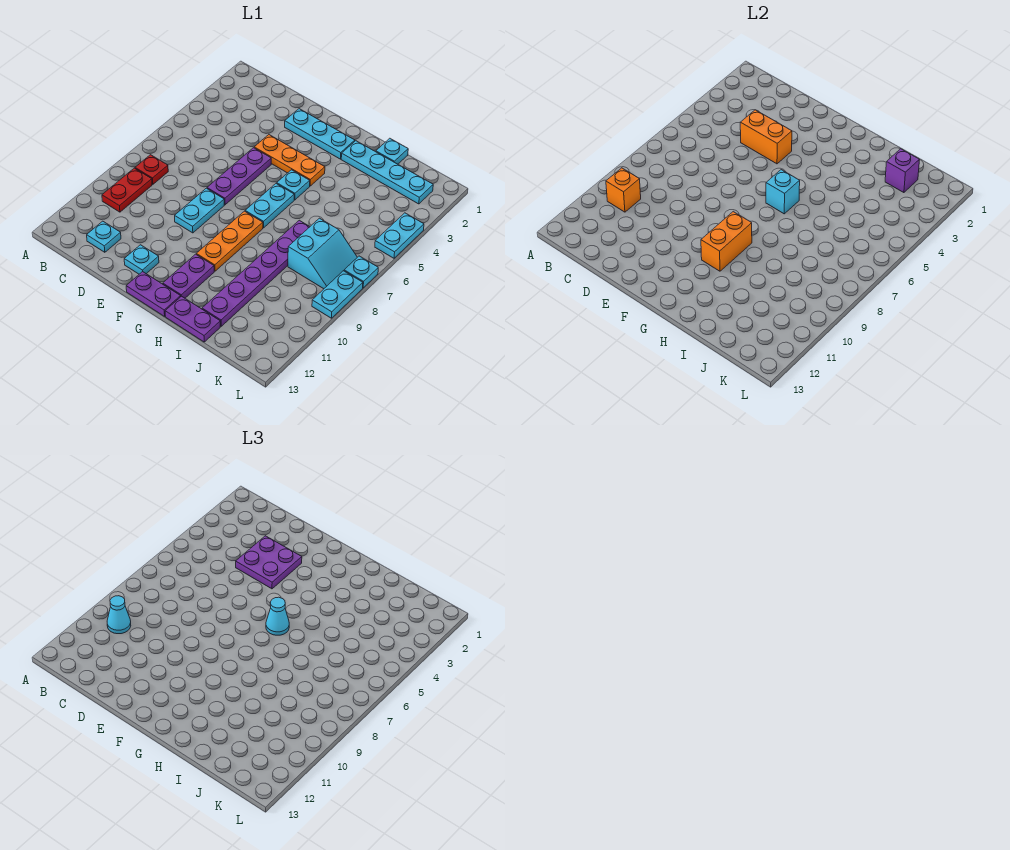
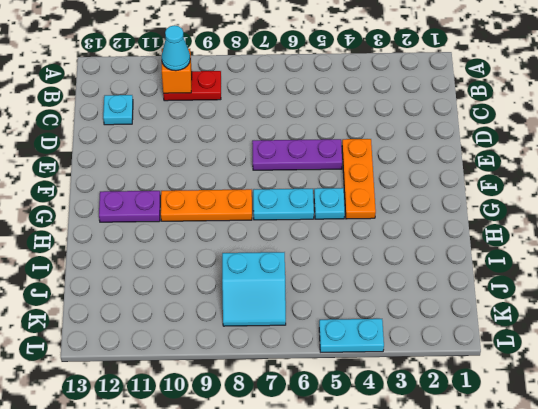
none -> red 1x1 plate [135,155,168,184]
none -> cyan 1x3 plate [285,109,355,159]
none -> cyan 1x2 plate [175,188,224,233]

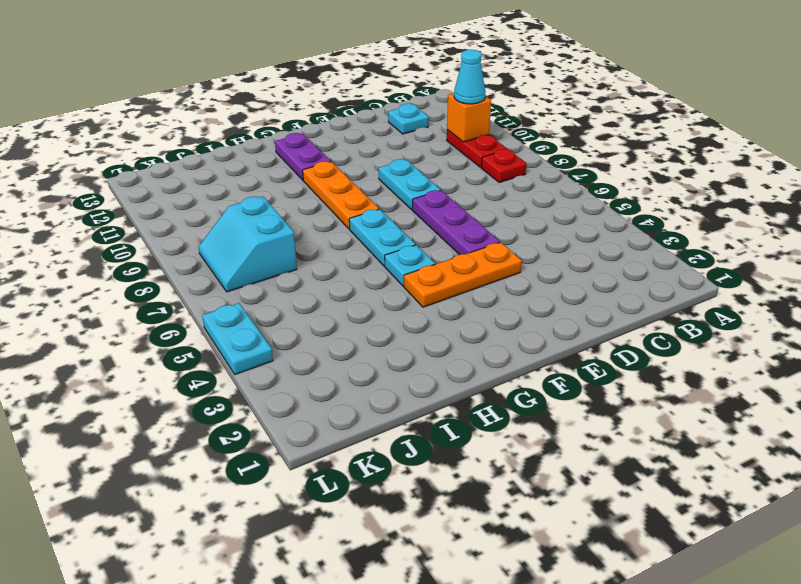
none -> cyan 1x3 plate [285,109,355,159]
none -> cyan 1x1 plate [124,245,159,274]
none -> purple 1x2 plate [126,272,181,316]

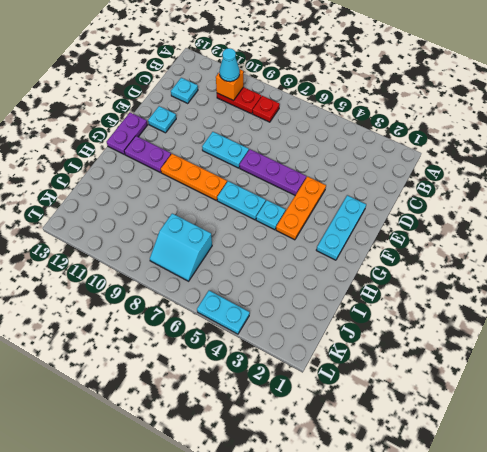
none -> cyan 1x4 plate [341,141,433,204]
none -> purple 1x2 plate [165,296,220,342]
none -> cyan 1x1 plate [376,138,408,164]

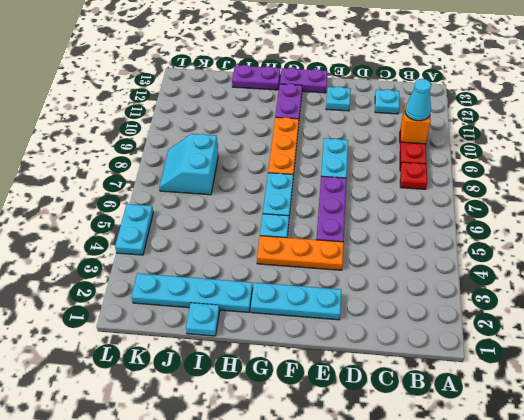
none -> purple 1x6 plate [202,220,310,326]
none -> cyan 1x1 plate [344,256,378,288]
none -> cyan 1x2 plate [312,271,363,318]

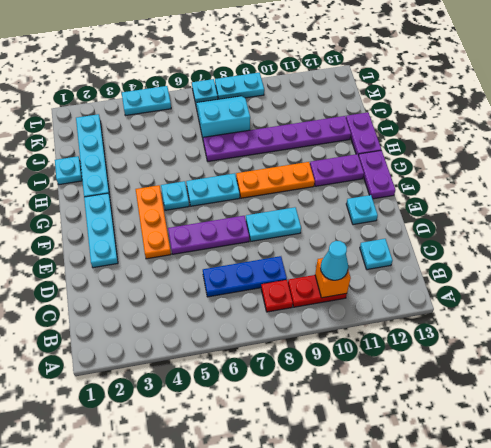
blue 1x3 plate [203,256,287,297] -> none
none -> orange 1x2 brick [740,110,792,164]
none -> cyan 1x1 brick [766,170,800,214]
none -> orange 1x2 brick [701,212,752,271]

